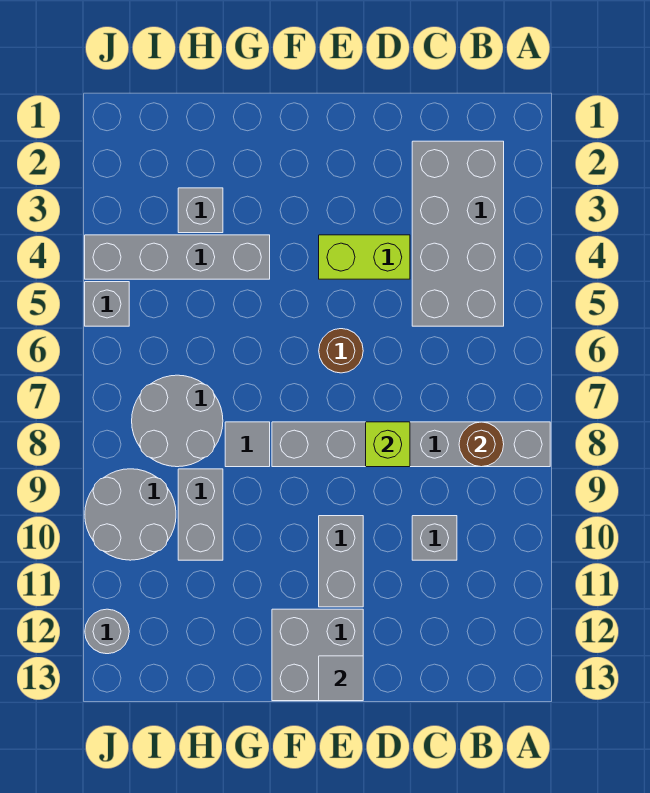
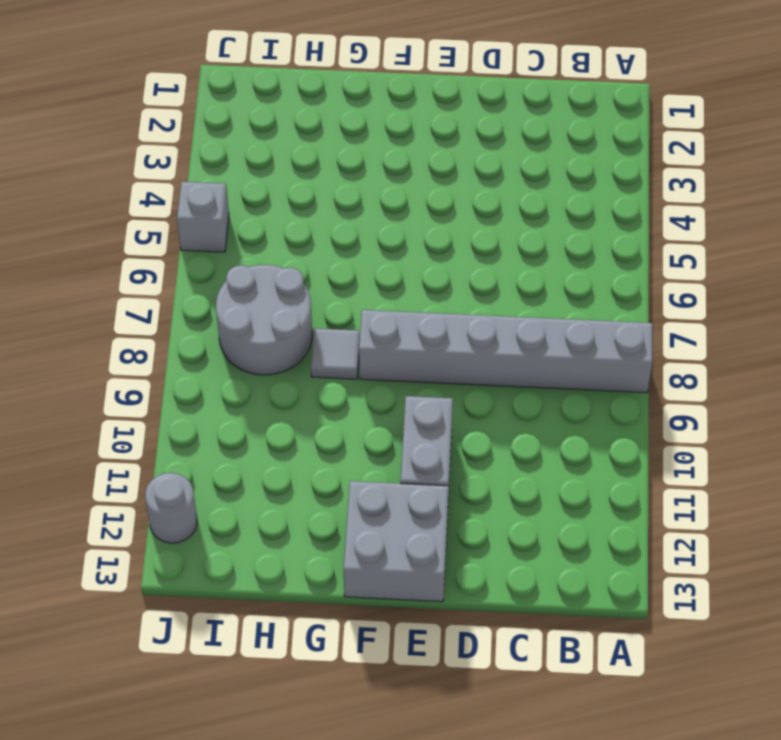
none -> grey 2x4 brick [412,141,504,326]
none -> grey 1x1 brick [412,516,457,560]
none -> lime 1x2 brick [319,235,410,279]

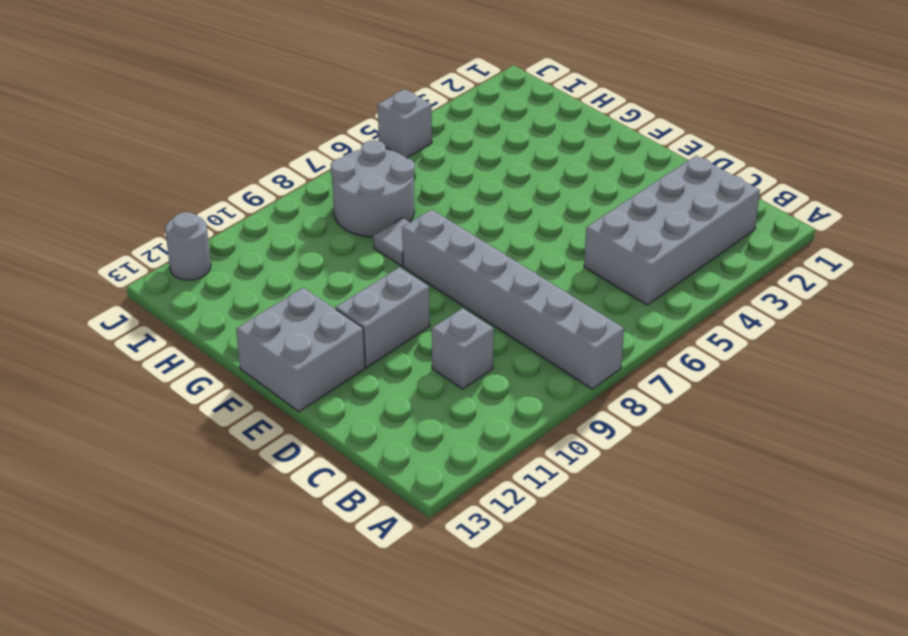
none -> lime 1x2 brick [319,235,410,279]
none -> brown 1x1 round brick [319,329,363,373]
none -> grey 1x4 brick [85,235,270,279]

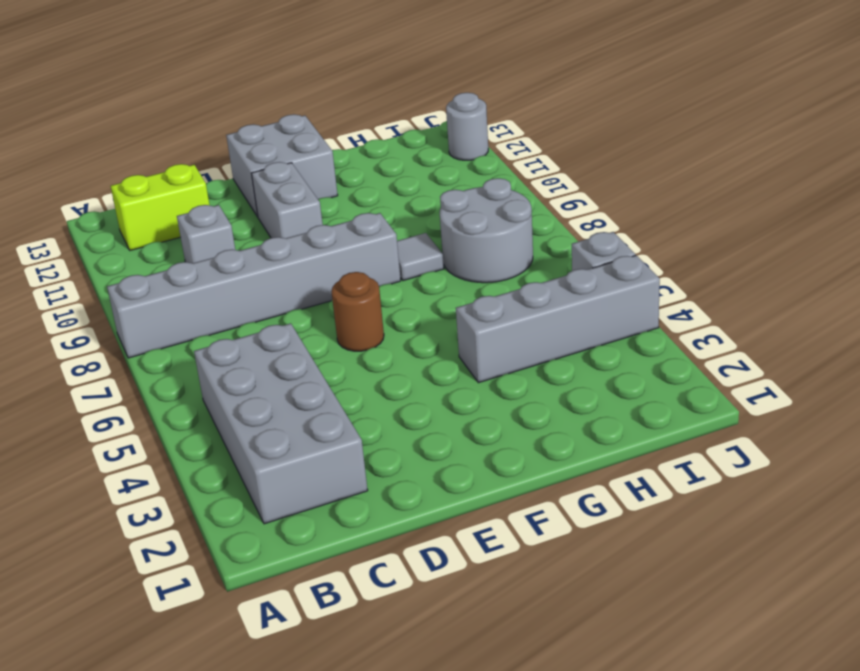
lime 1x2 brick [111,164,209,250] -> lime 1x2 brick moved to [319,235,410,279]
none -> grey 1x1 brick [178,188,223,233]
none -> grey 1x2 brick [178,469,223,560]
none -> grey 2x2 round brick [85,469,176,560]

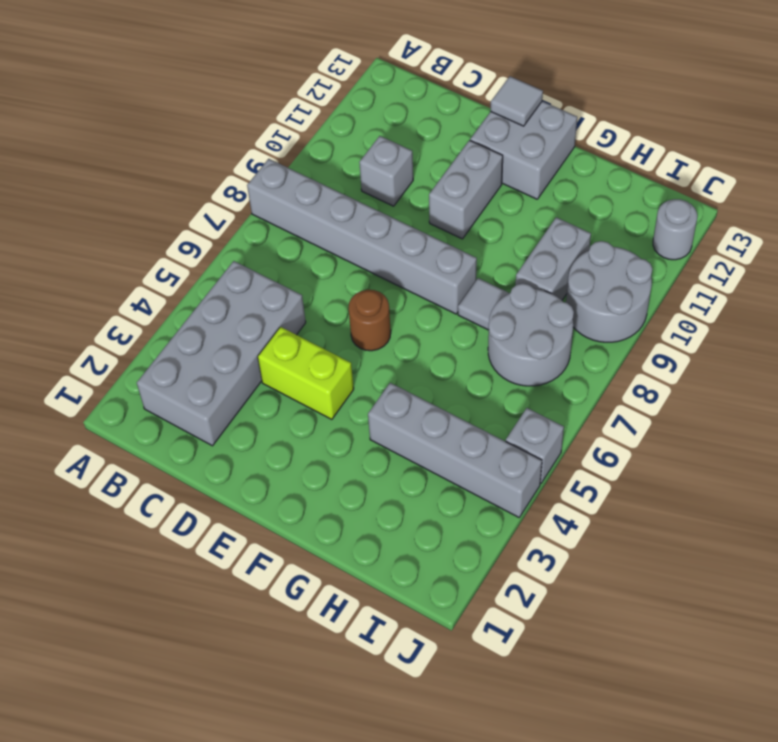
none -> grey 1x1 brick [178,188,223,233]
none -> brown 1x1 round brick [459,422,504,467]
none -> lime 1x1 brick [366,422,410,467]

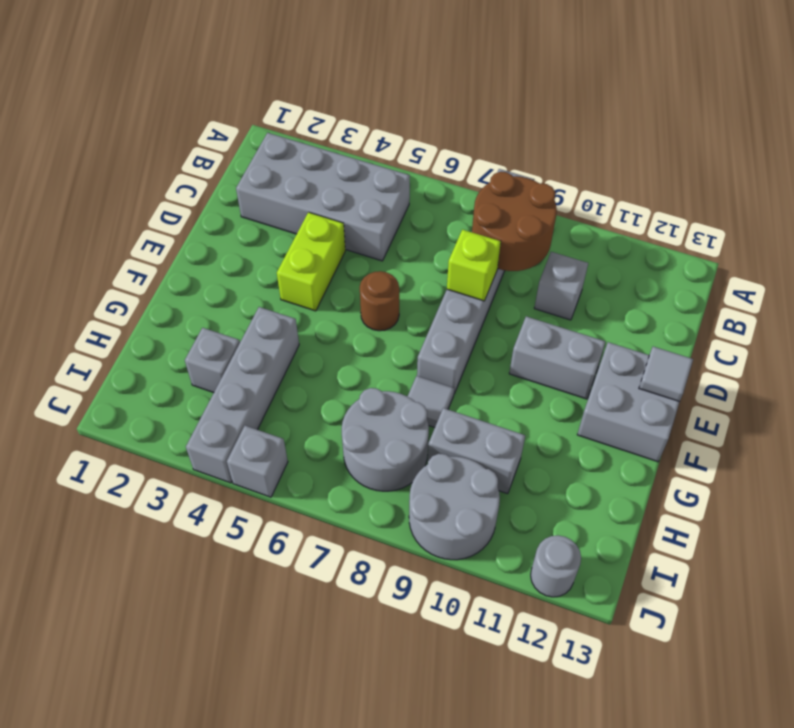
brown 2x2 round brick [472,172,557,271] -> brown 1x1 round brick [459,422,504,467]

